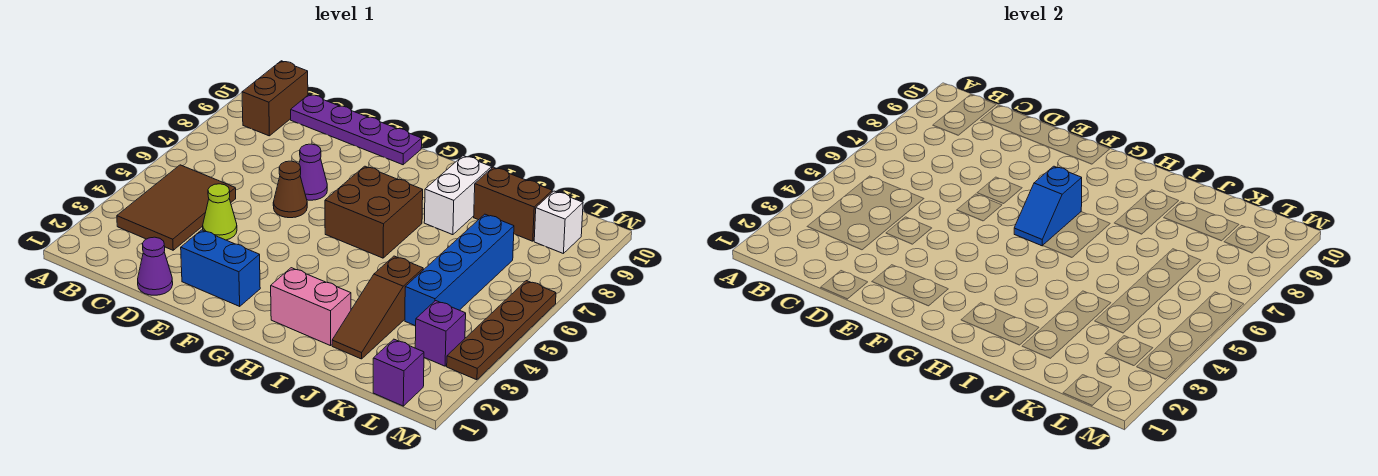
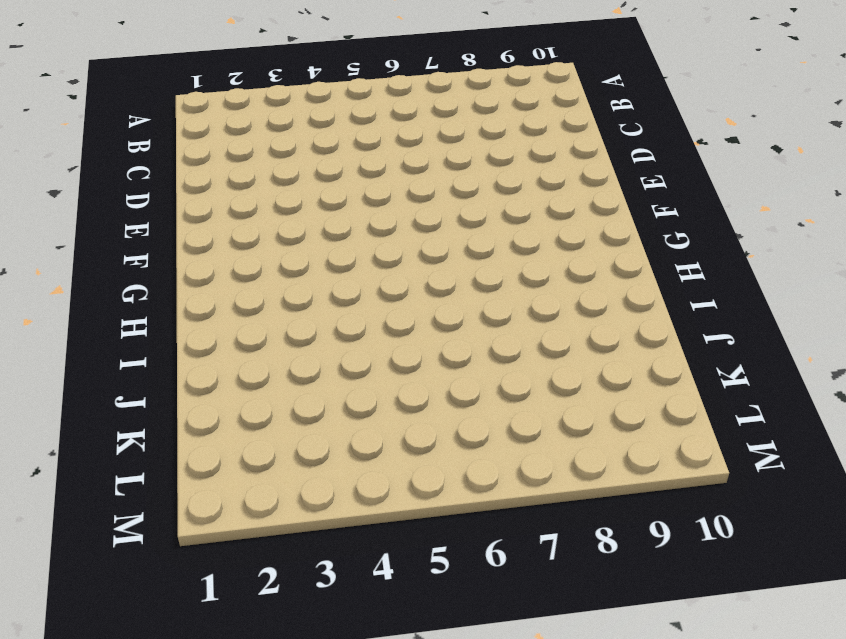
none -> brown 2x3 tile [117,165,236,250]
none -> brown 1x2 brick [242,61,308,136]
none -> purple 1x4 plate [291,94,422,165]

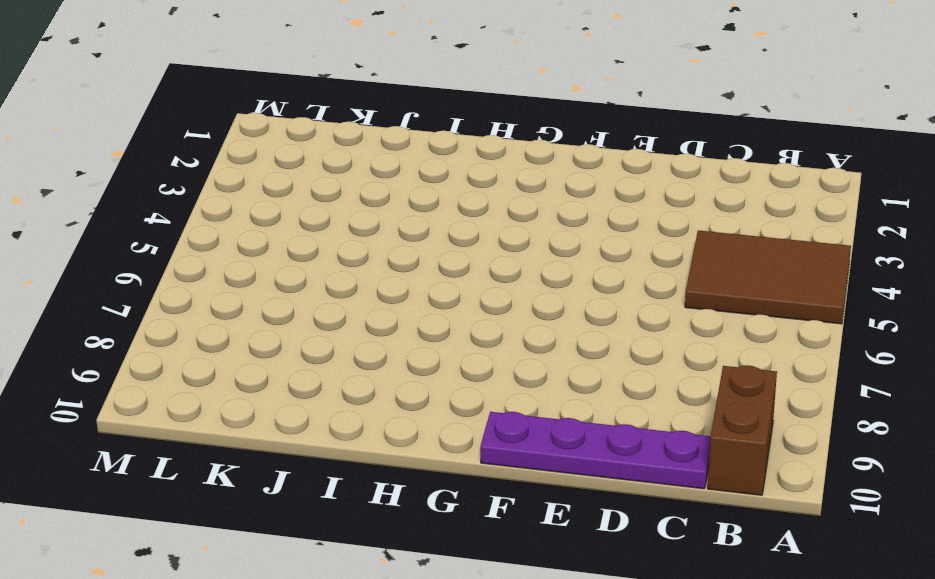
brown 2x3 tile [685,230,851,324] -> brown 2x3 tile turned to [117,165,236,250]
none -> purple 1x1 cone [138,237,173,295]
none -> lime 1x1 cone [203,184,237,240]
none -> blue 1x2 brick [181,230,260,306]

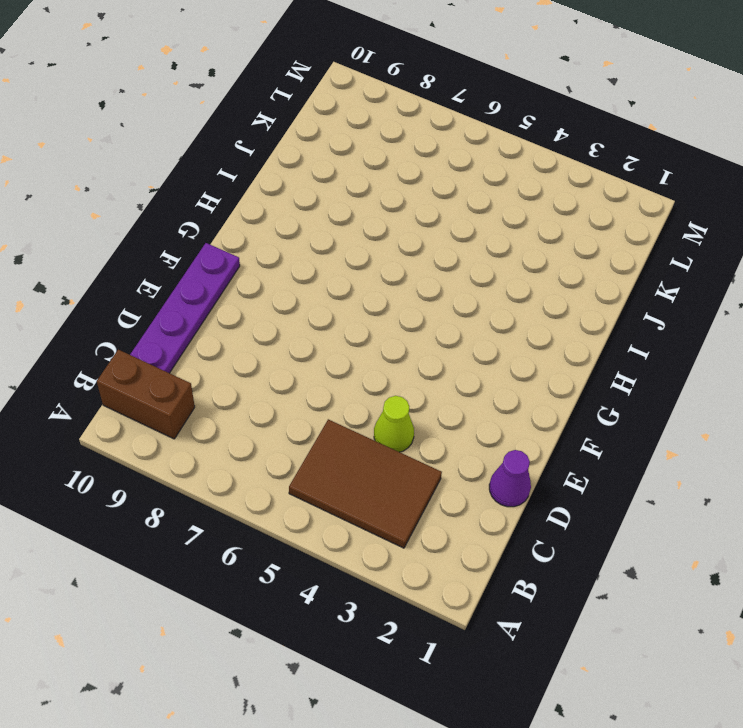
none -> blue 1x2 brick [181,230,260,306]
none -> brown 1x1 cone [273,161,307,218]
none -> purple 1x1 cone [299,144,327,200]

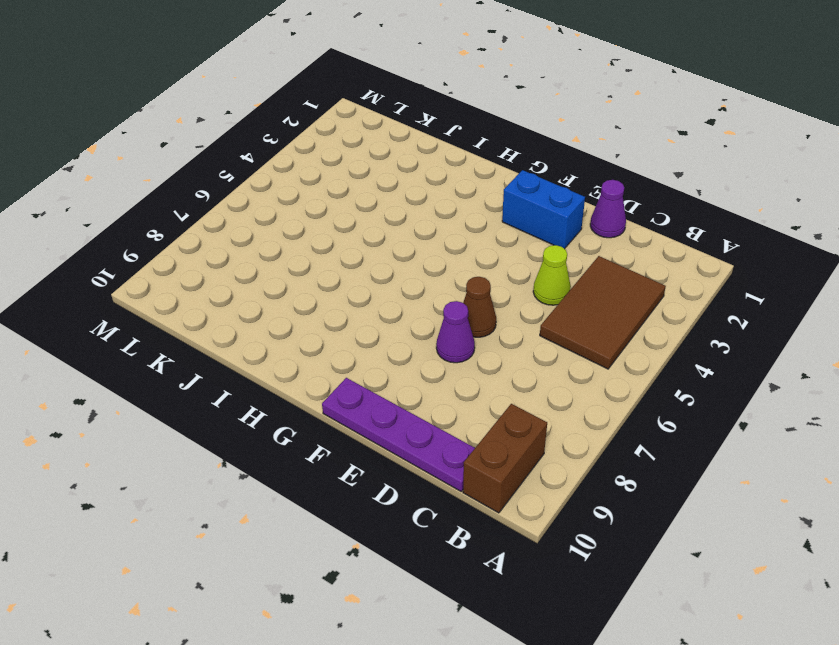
none -> brown 2x2 brick [325,166,423,258]
none -> pink 1x2 brick [271,268,351,346]
none -> white 1x2 brick [424,156,492,235]

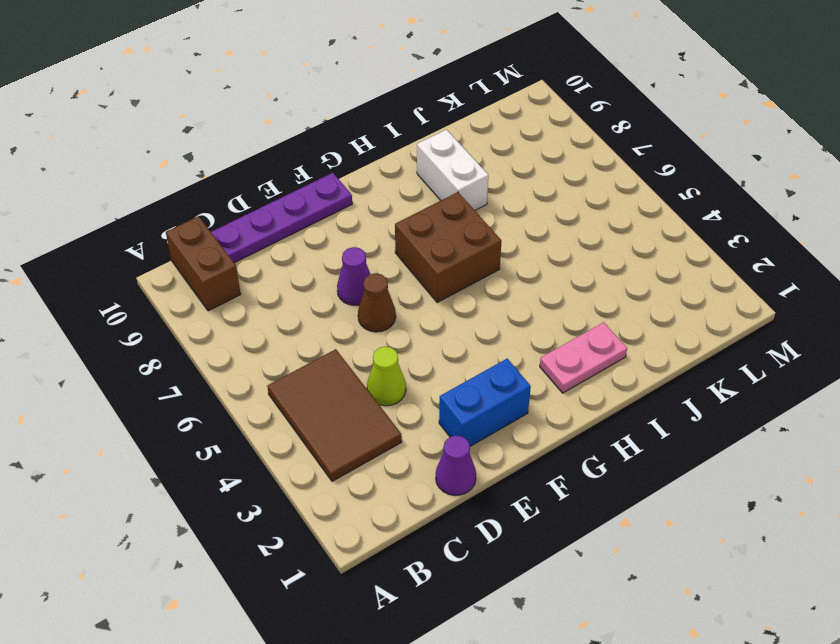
pink 1x2 plate [540,322,627,393] -> pink 1x2 brick [271,268,351,346]
none -> brown 1x3 slope [332,256,423,359]
none -> brown 1x2 brick [474,167,552,241]
none -> blue 1x4 brick [405,214,514,326]

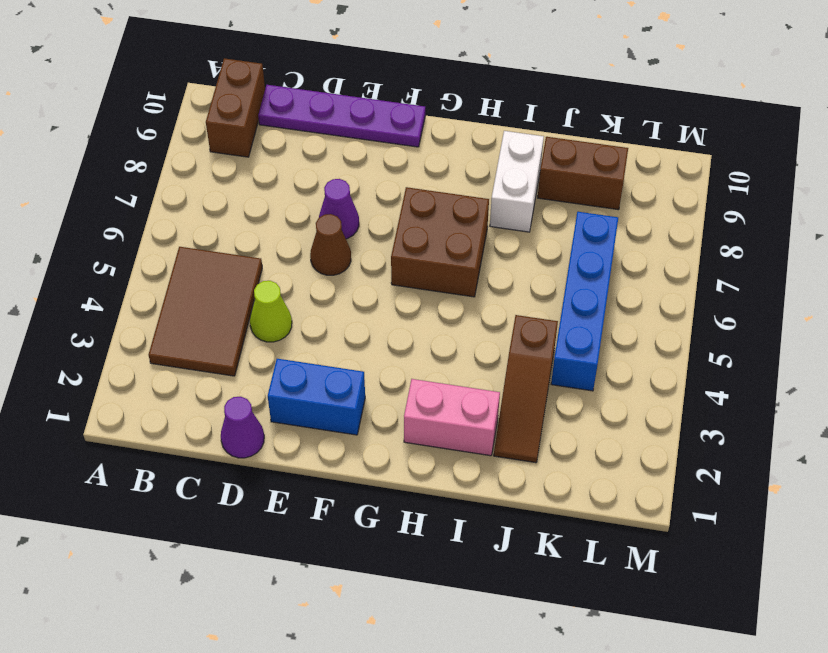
none -> purple 1x1 brick [373,339,424,406]
none -> purple 1x1 brick [415,301,466,366]
none -> white 1x1 brick [534,191,583,254]

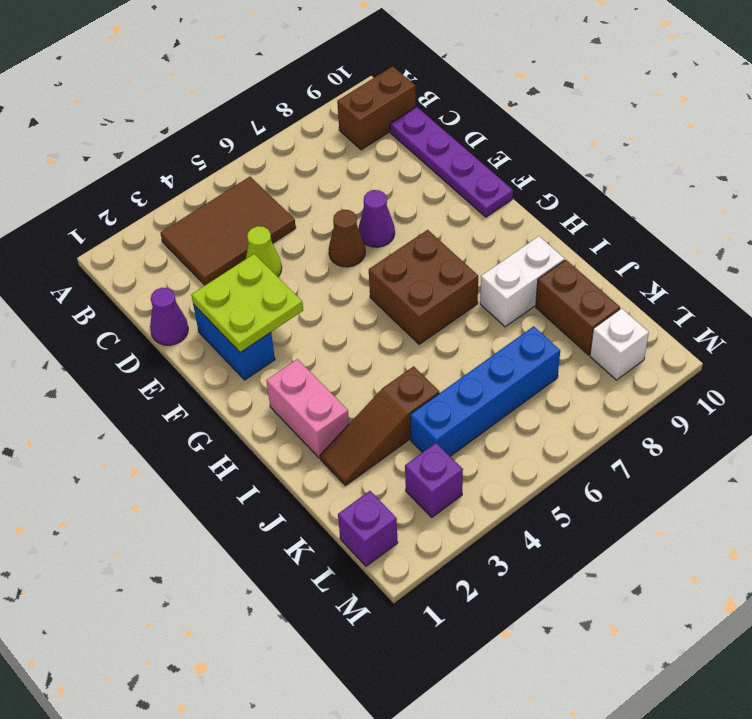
lime 2x2 plate [191,254,303,352] -> none
none -> brown 1x4 plate [447,281,556,380]
none -> blue 1x2 slope [1014,166,1082,246]

